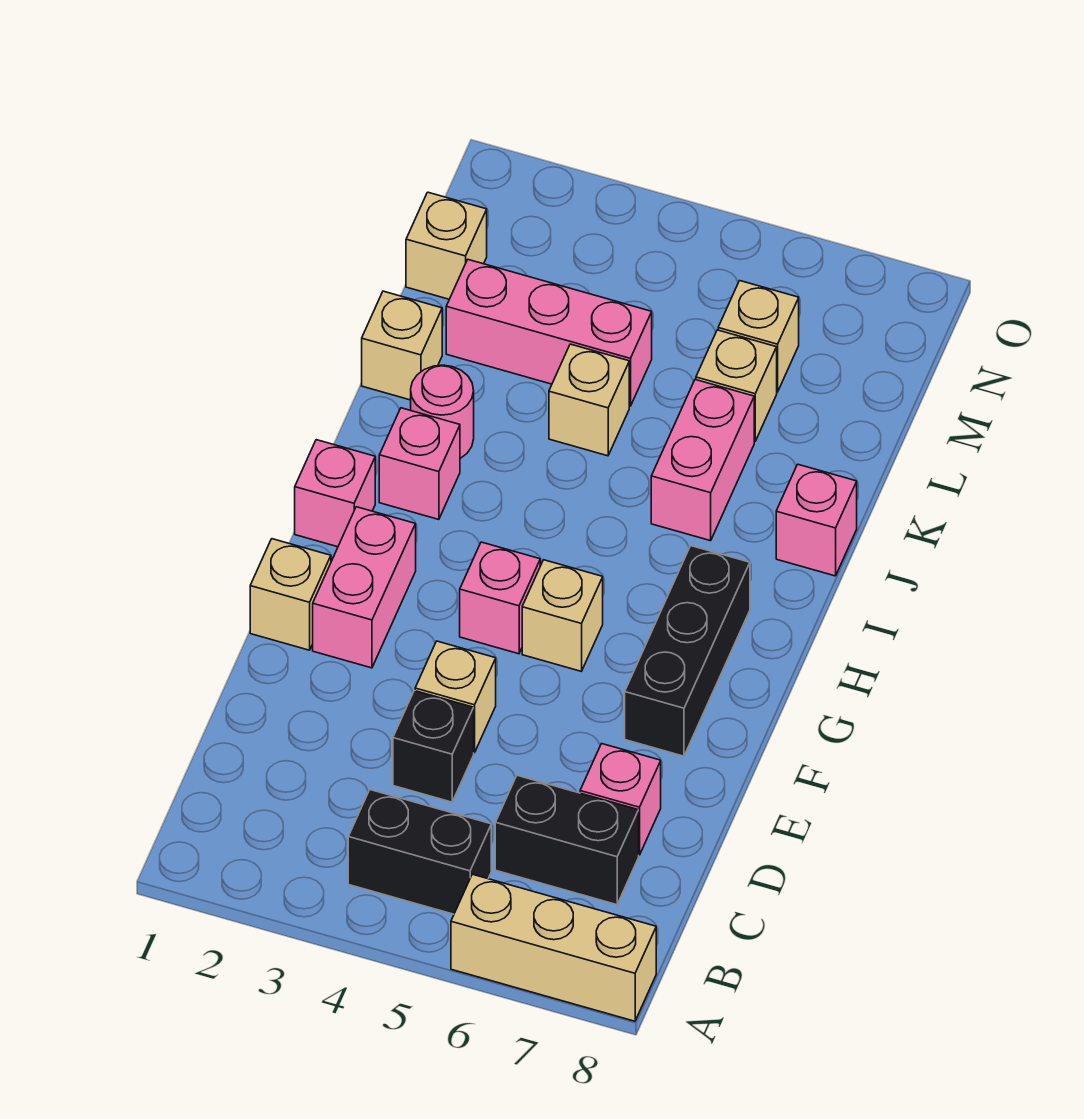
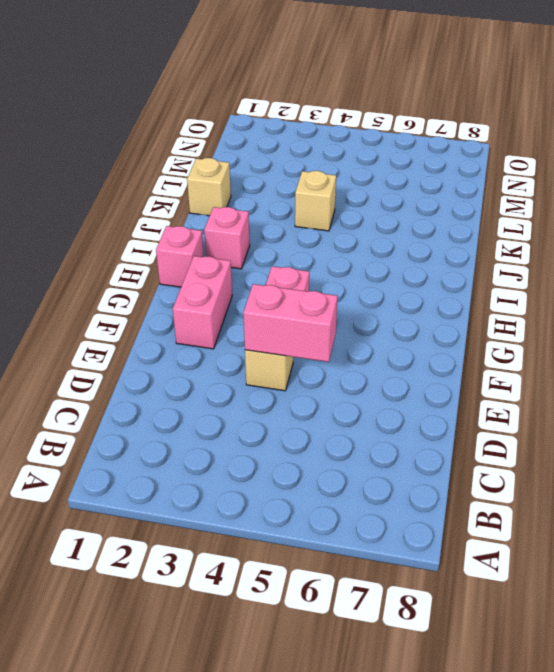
pink 1x2 brick [243,284,338,362] -> pink 1x2 brick turned to [651,380,754,541]
none -> tan 1x3 brick [451,874,656,1021]
none -> black 1x2 brick [348,790,491,914]
none -> black 1x2 brick [495,776,639,905]

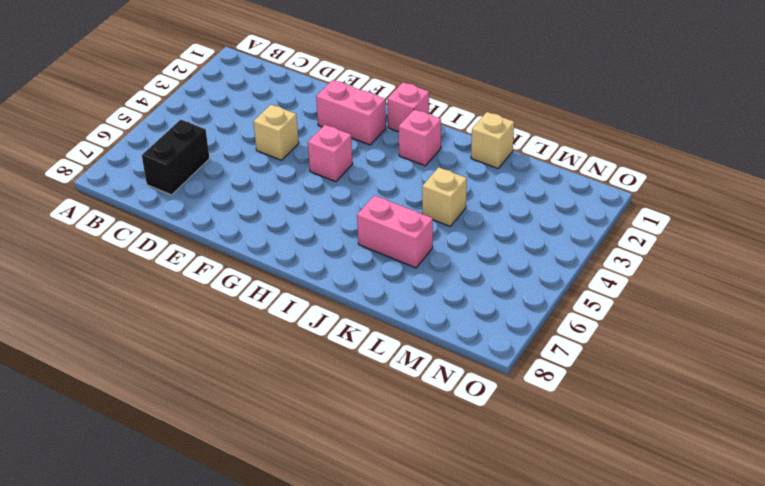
none -> tan 1x3 brick [451,874,656,1021]
none -> black 1x2 brick [348,790,491,914]
none -> black 1x1 brick [393,691,474,802]

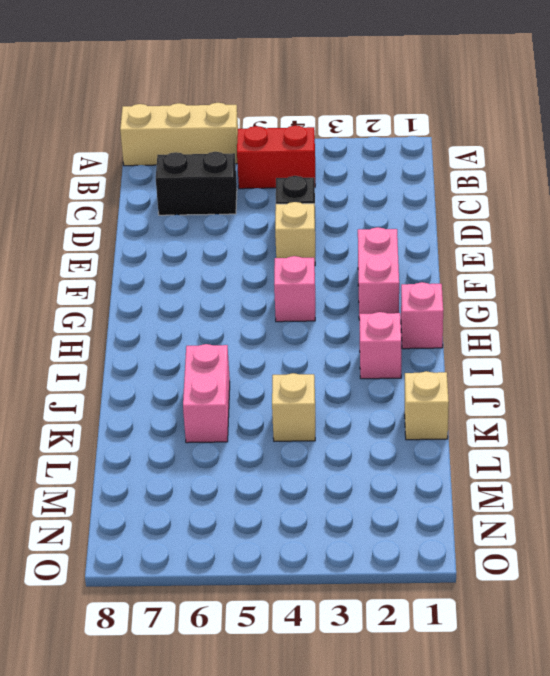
red 1x2 brick [237,125,315,189] -> black 1x2 brick [348,790,491,914]
none -> pink 1x1 brick [580,744,661,855]
none -> tan 1x1 brick [250,539,331,650]
none -> black 1x3 brick [625,546,750,756]

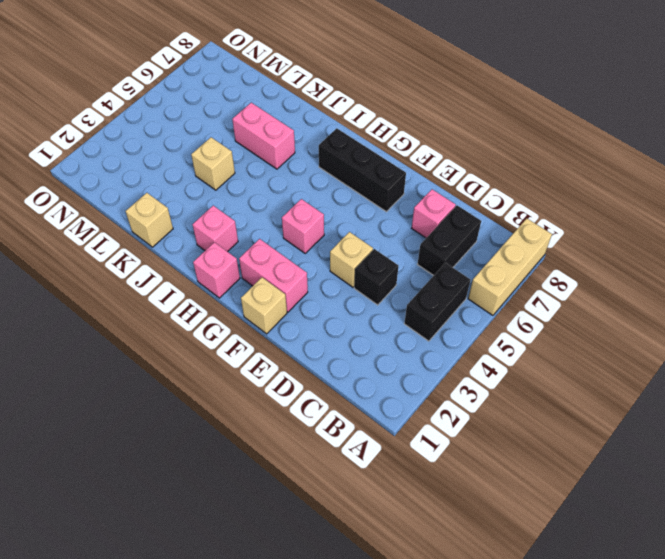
none -> tan 1x1 brick [522,560,603,671]
none -> pink 1x1 round brick [411,365,474,458]
none -> pink 1x1 brick [776,464,857,576]

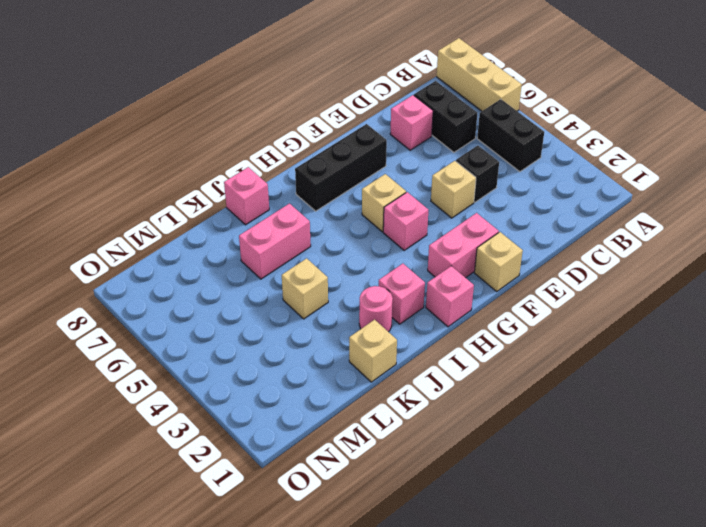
none -> pink 1x3 brick [446,260,652,406]
none -> tan 1x1 brick [696,330,777,442]
none -> tan 1x1 brick [406,192,487,299]

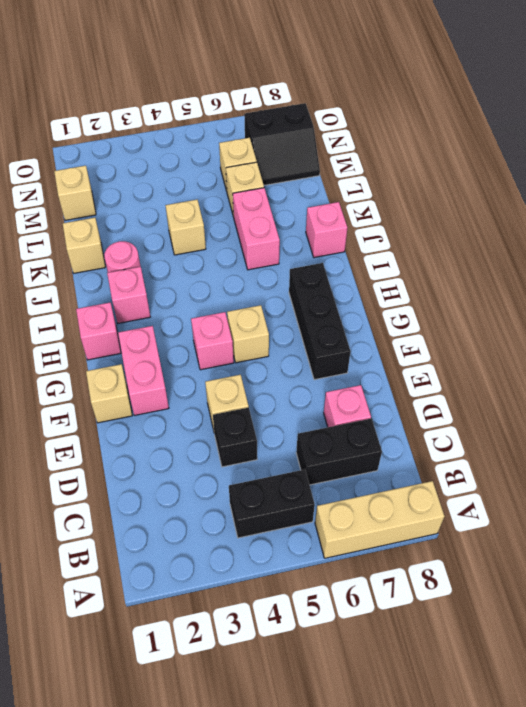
black 2x2 slope [244,103,320,185] -> none
none -> pink 1x3 brick [446,260,652,406]

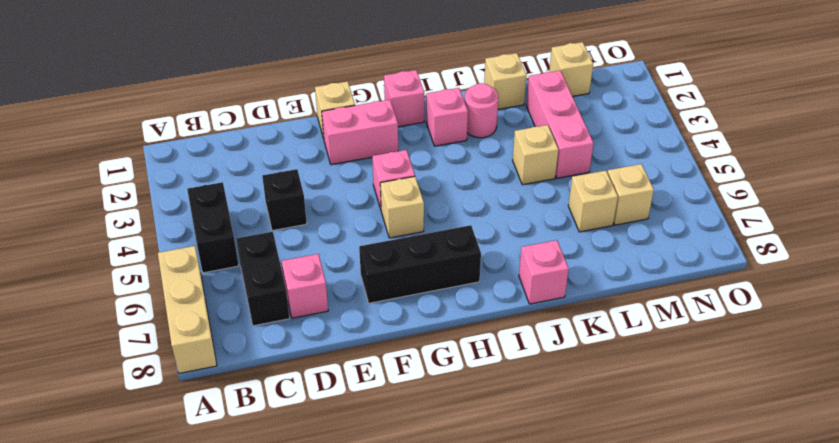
none -> tan 1x1 brick [415,641,496,753]
none -> pink 1x2 brick [651,380,754,541]

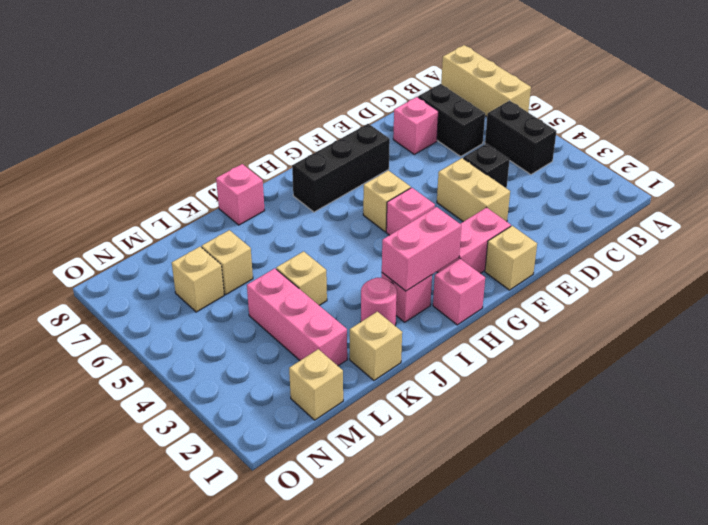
tan 1x2 brick [437,158,510,222] -> tan 1x1 brick [415,641,496,753]
pink 1x2 brick [382,207,461,291] -> pink 1x2 brick moved to [651,380,754,541]

